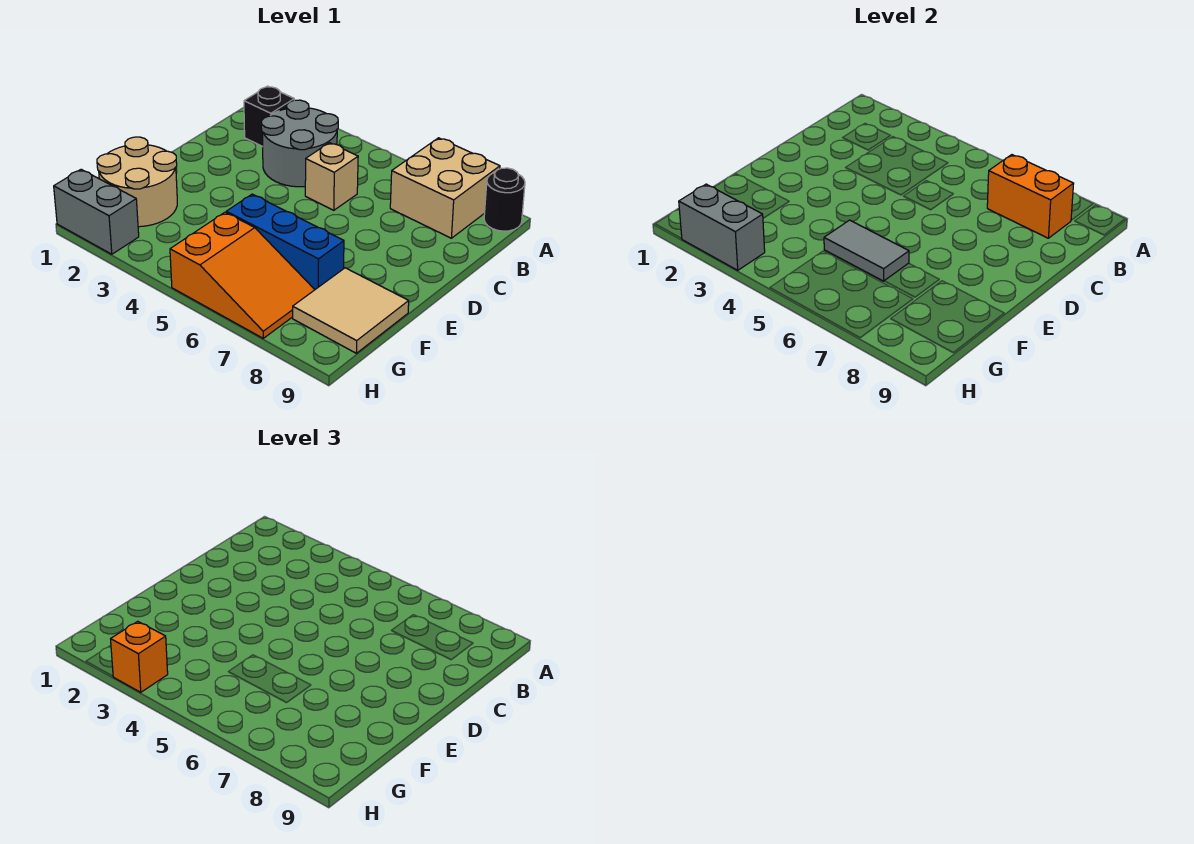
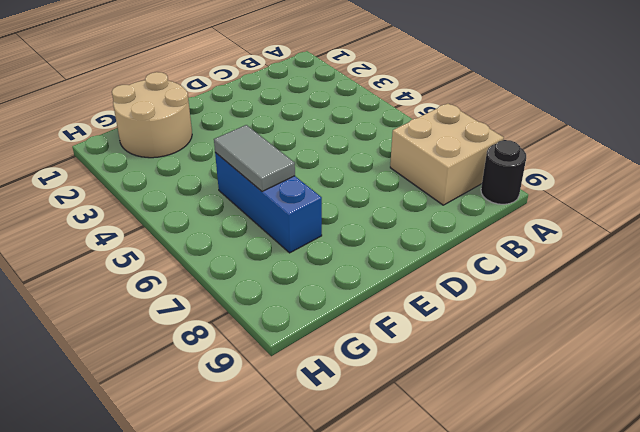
none -> black 1x1 brick [244,86,294,147]
none -> grey 2x2 round brick [261,100,338,187]
none -> tan 1x1 brick [305,143,358,210]

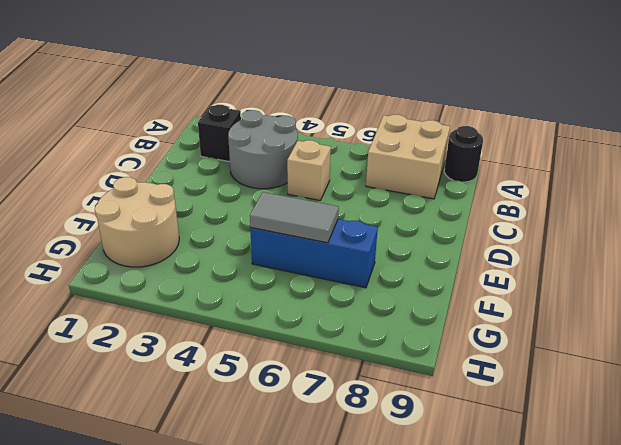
none -> tan 2x2 tile [293,268,409,353]
none -> orange 2x3 slope [170,212,315,338]
none -> grey 1x2 brick [54,169,139,254]

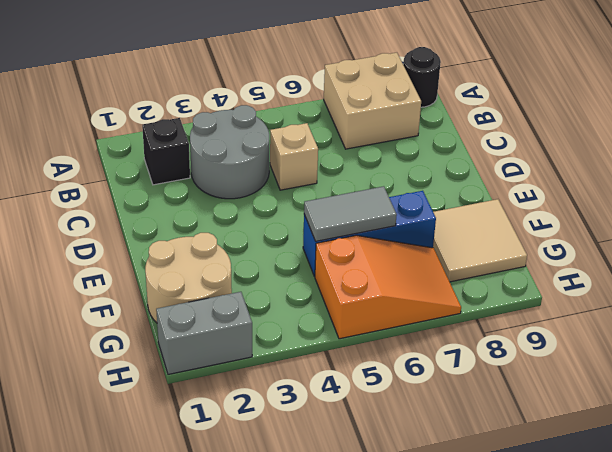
none -> orange 1x2 brick [987,155,1074,238]
none -> grey 1x2 brick [679,184,765,270]
none -> orange 1x1 brick [111,621,168,692]

